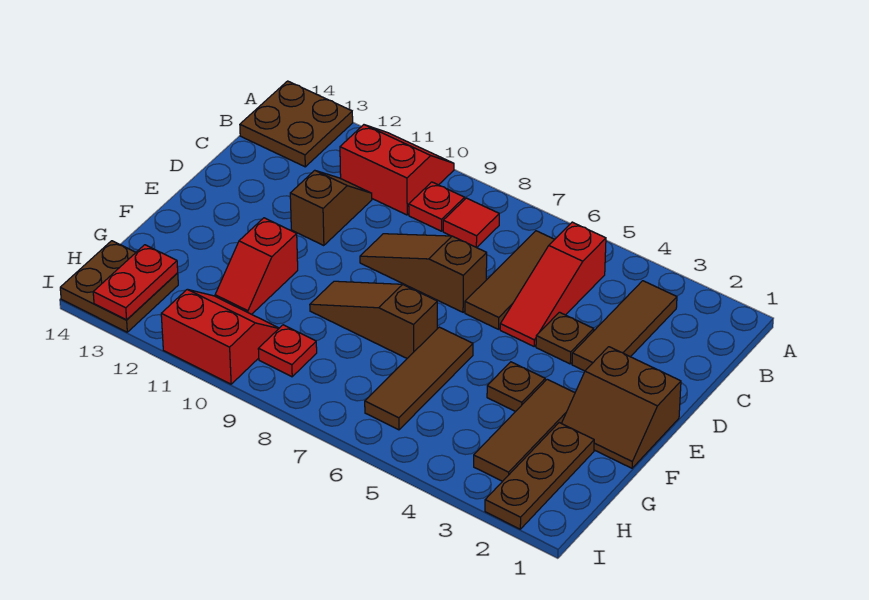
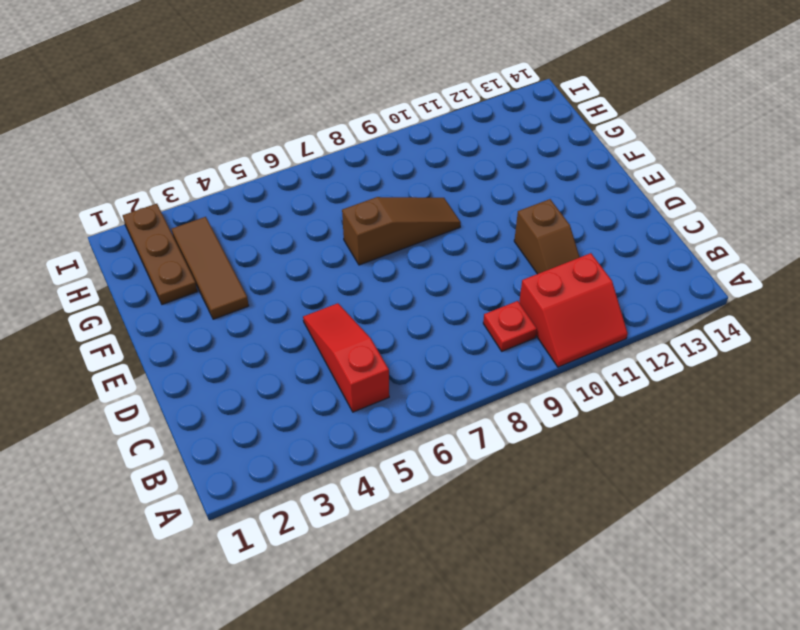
none -> brown 2x2 plate [240,81,353,167]
none -> brown 1x3 tile [572,281,677,371]
none -> brown 1x3 tile [465,231,555,329]

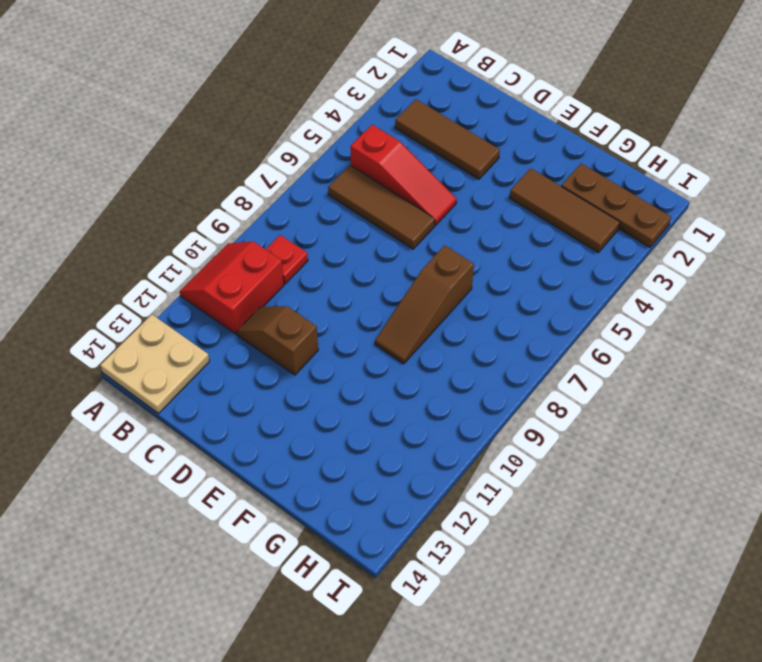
tan 2x2 plate [100,315,209,413] -> brown 2x2 plate [240,81,353,167]
none -> red 1x1 tile [443,198,499,248]
none -> brown 1x1 plate [536,312,594,364]
none -> brown 1x3 slope [360,234,487,312]

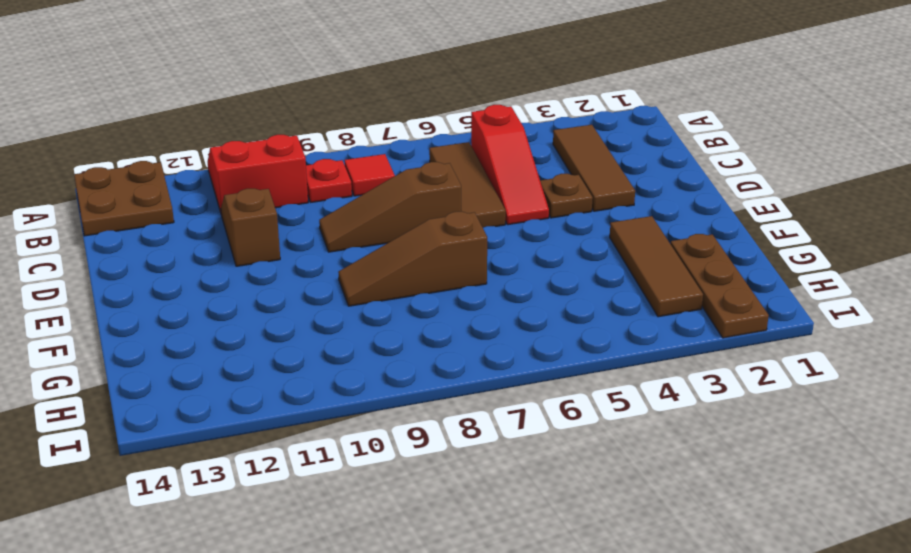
none -> brown 2x2 slope [562,347,681,468]
none -> brown 1x1 plate [487,362,545,412]
none -> brown 1x3 tile [365,327,473,430]

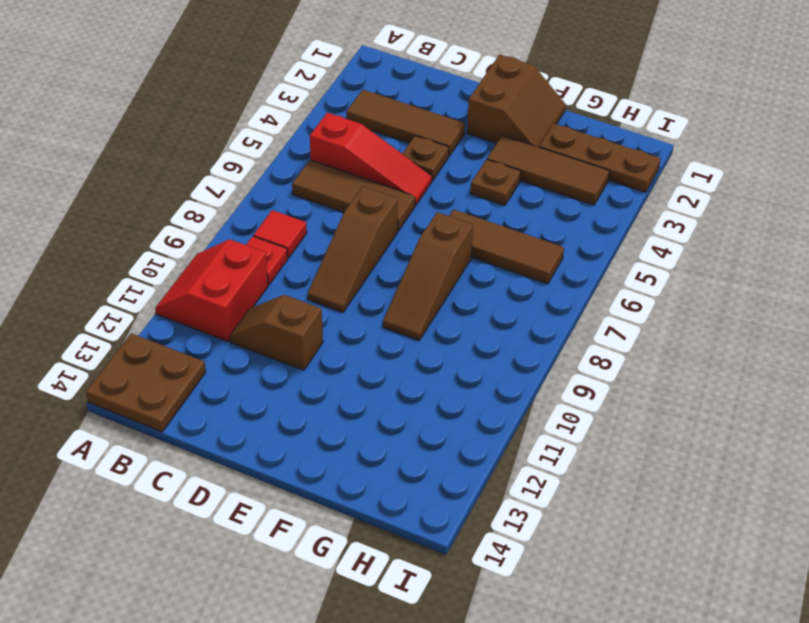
none -> red 1x2 slope [215,218,298,314]
none -> red 1x1 plate [258,325,317,377]
none -> red 2x2 slope [161,289,279,384]

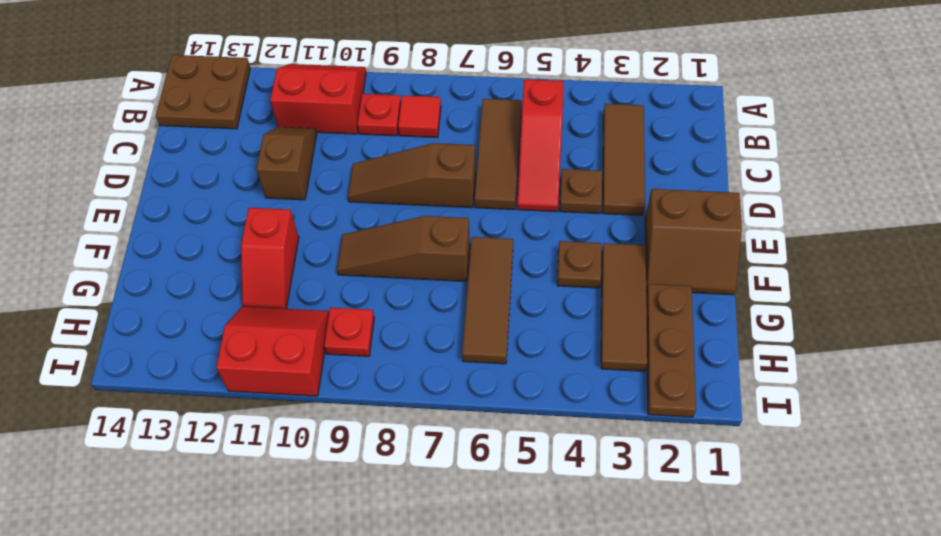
none -> brown 2x2 plate [60,241,178,332]
none -> red 1x2 plate [93,245,178,320]

